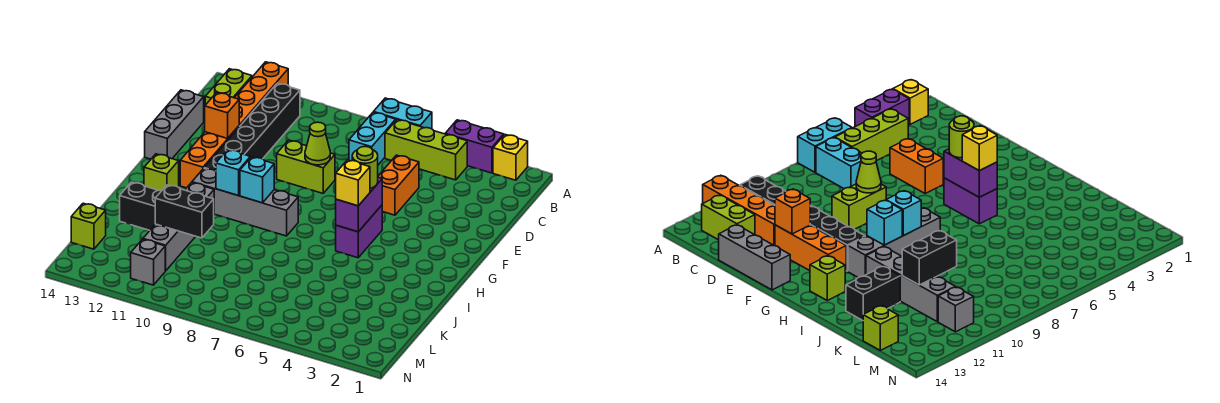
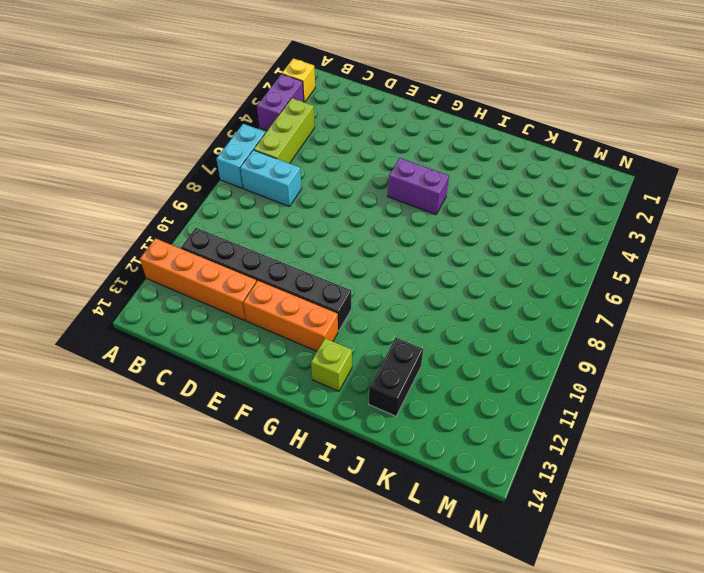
none -> lime 1x2 brick [205,69,252,105]
none -> orange 1x2 brick [378,155,419,215]
none -> grey 1x3 brick [145,90,204,159]

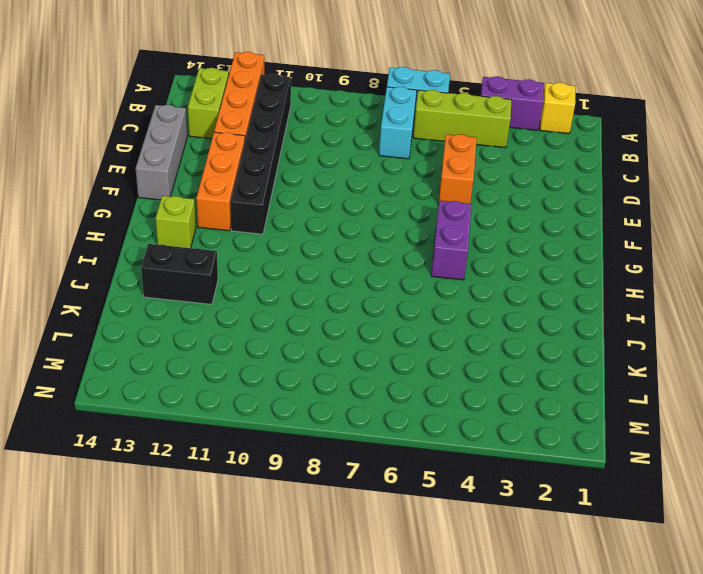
none -> lime 1x2 brick [277,140,335,193]
none -> grey 1x4 brick [192,168,298,236]
none -> grey 1x4 brick [143,183,214,271]

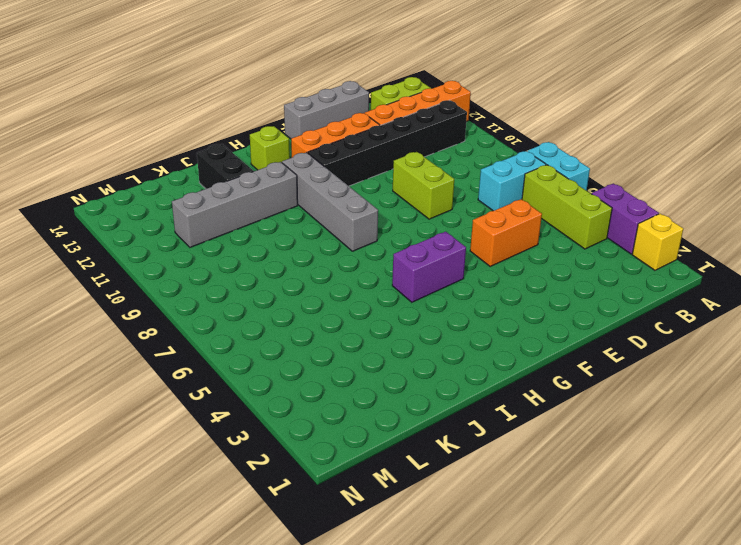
none -> lime 1x1 brick [71,203,106,249]
none -> grey 1x1 brick [131,239,165,285]
none -> lime 1x1 cone [305,122,330,165]

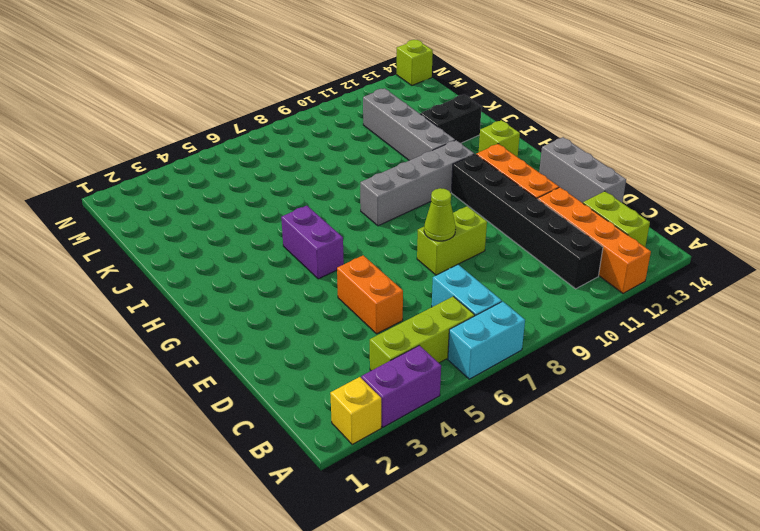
lime 1x1 brick [397,40,433,85] -> lime 1x1 brick moved to [71,203,106,249]
none -> grey 1x1 brick [131,239,165,285]
none -> orange 1x1 brick [205,93,239,138]
none -> purple 1x2 brick [336,177,382,232]

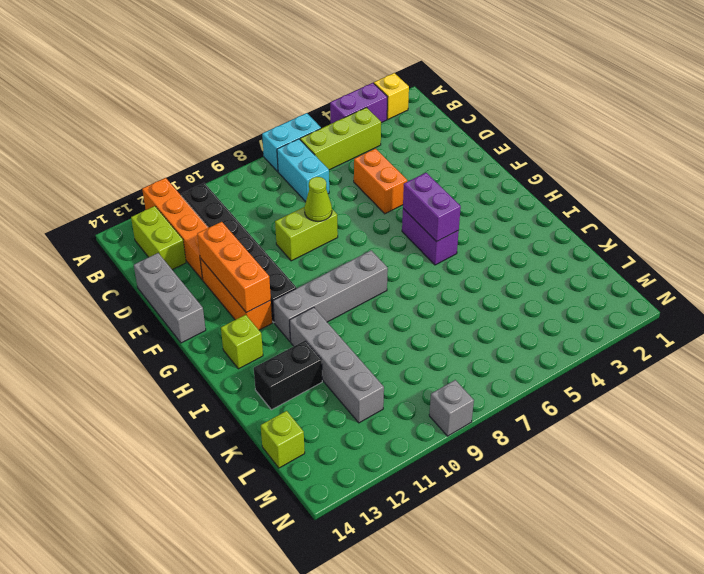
orange 1x3 brick [197,222,271,313] -> orange 1x1 brick [205,93,239,138]
grey 1x1 brick [429,380,474,436] -> grey 1x1 brick moved to [131,239,165,285]
none -> cyan 1x1 brick [240,157,274,203]
none -> cyan 1x1 brick [216,150,250,196]
none -> black 1x2 brick [155,185,214,238]

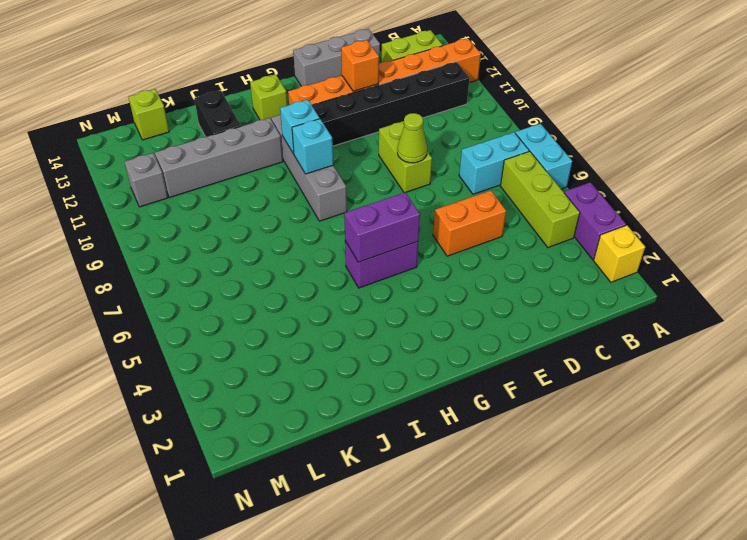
none -> black 1x2 brick [155,185,214,238]
none -> lime 1x1 round brick [352,146,378,188]
none -> yellow 1x1 brick [336,160,370,206]

